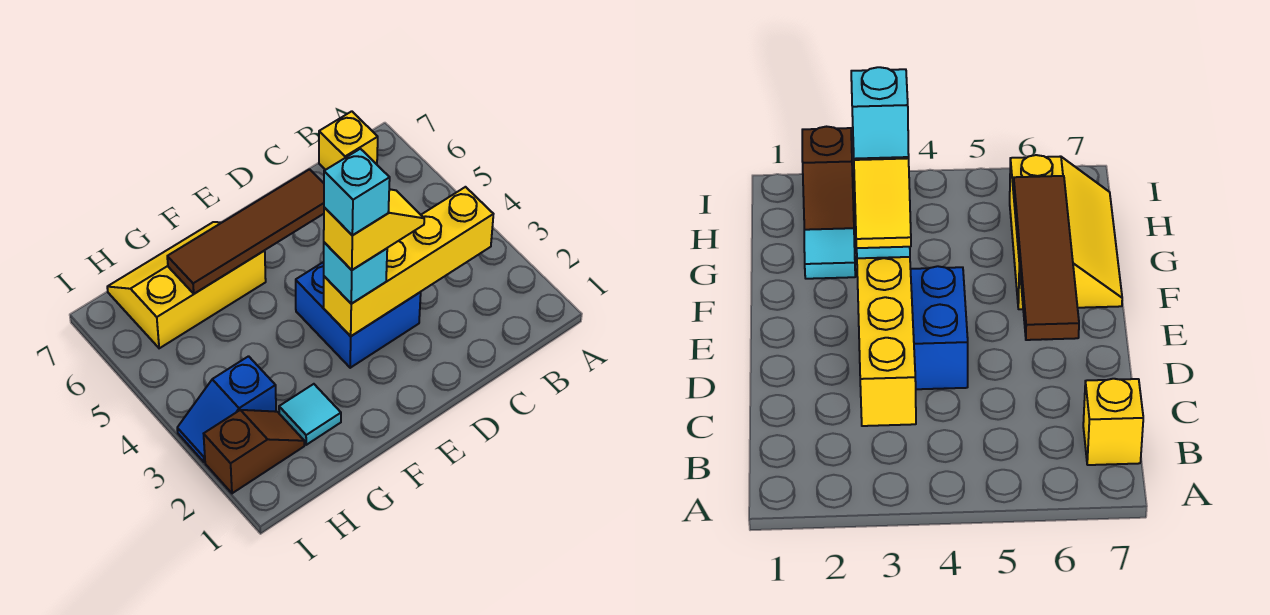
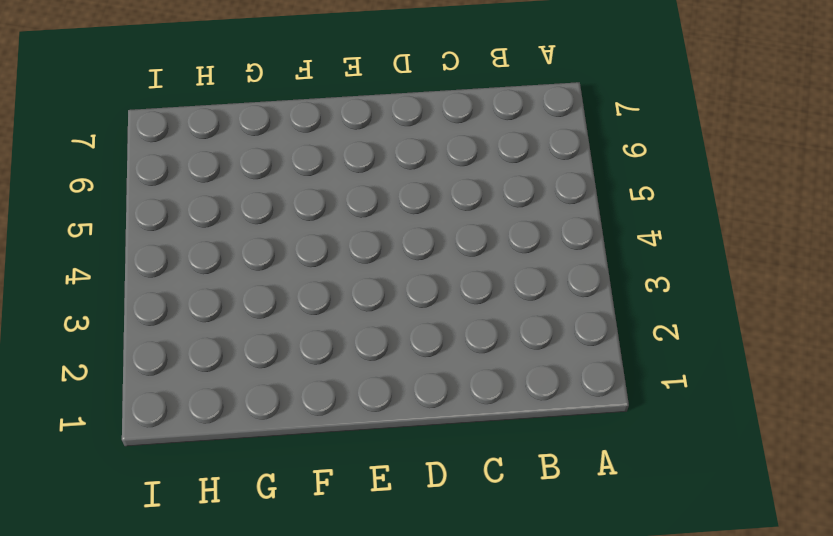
none -> yellow 1x1 brick [319,111,378,170]
none -> blue 2x2 brick [296,262,421,368]

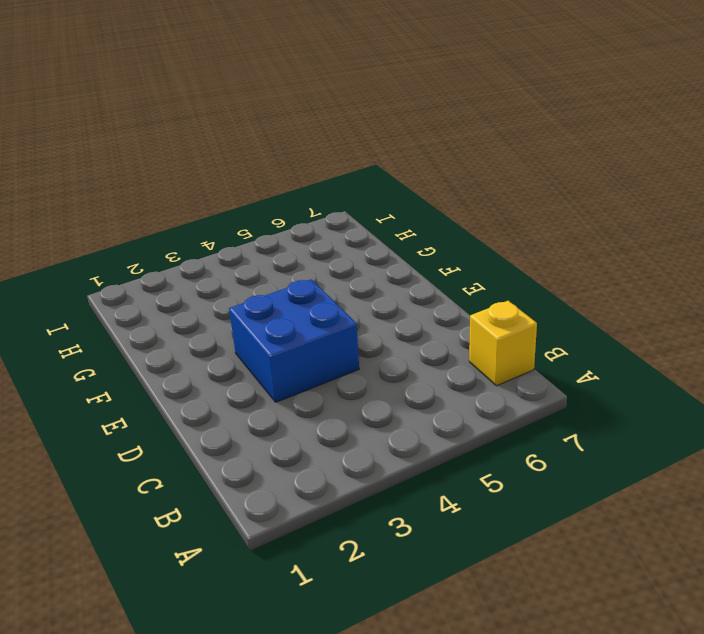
none -> yellow 2x3 slope [107,222,266,348]
none -> cyan 1x1 tile [279,384,341,445]

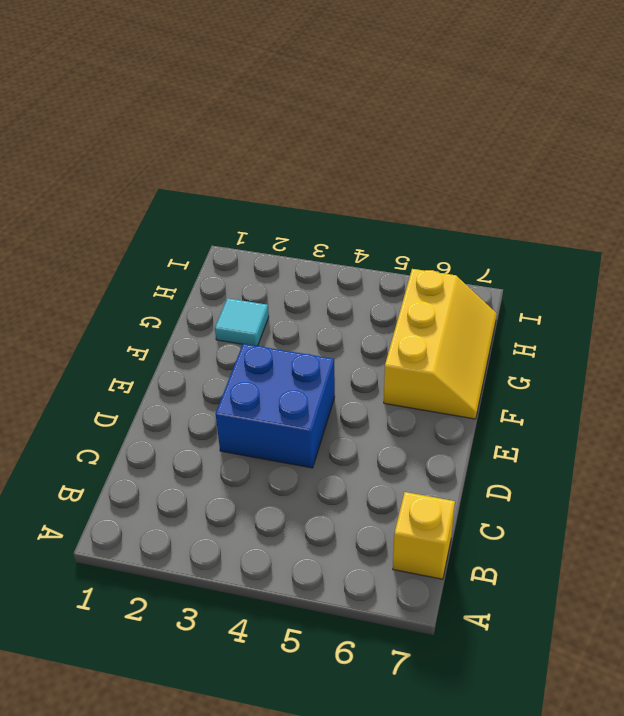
none -> brown 1x2 slope [204,410,304,493]
none -> blue 1x2 slope [177,356,276,462]

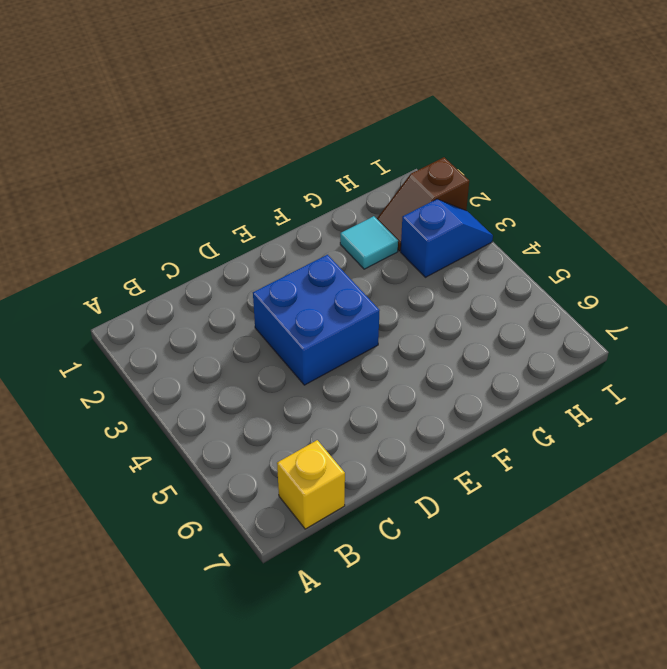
none -> yellow 2x3 slope [107,222,266,348]
none -> yellow 1x4 brick [324,187,493,336]

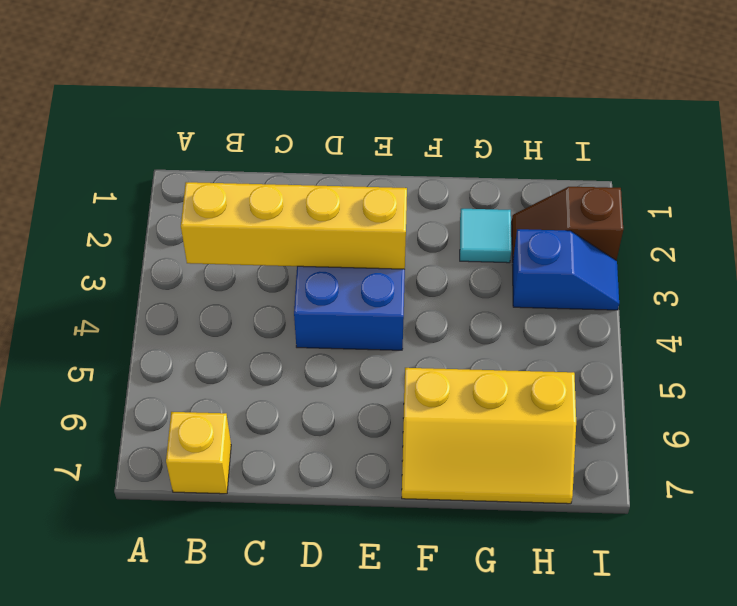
none -> brown 1x4 tile [167,169,324,294]
none -> cyan 1x1 brick [324,242,387,304]

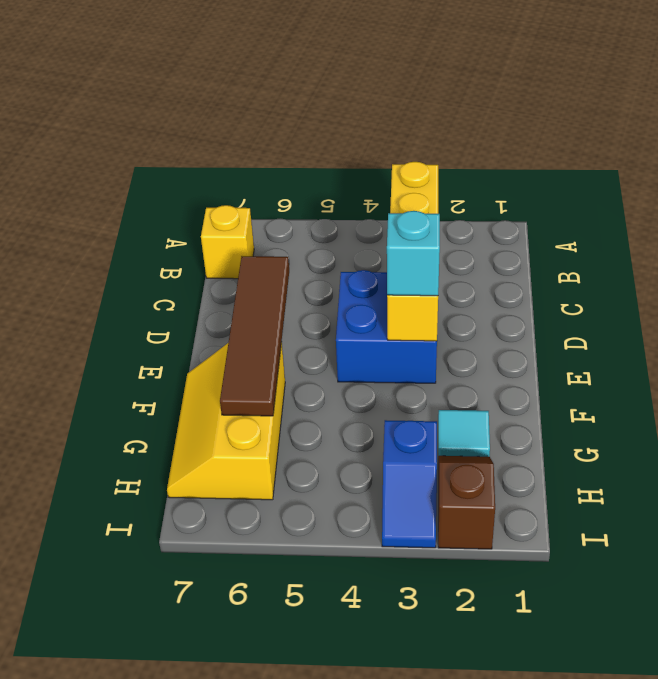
none -> yellow 1x2 slope [324,189,424,270]
none -> cyan 1x1 brick [324,149,390,235]

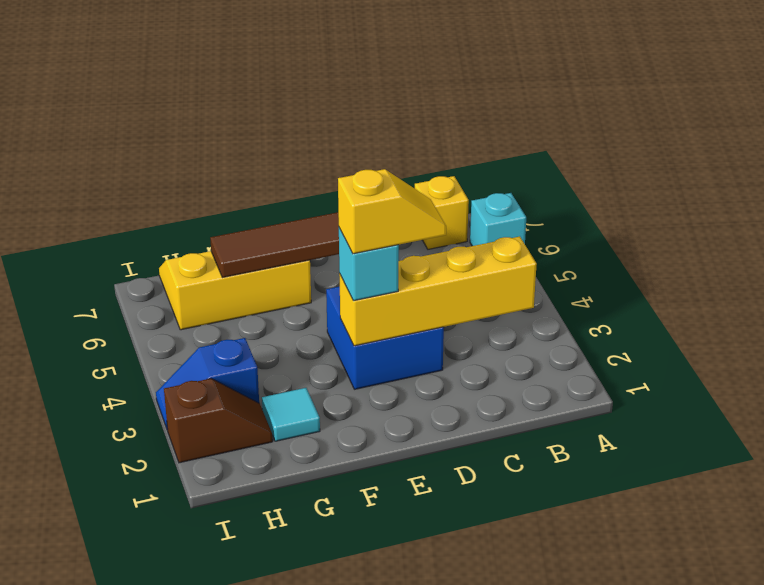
cyan 1x1 brick [470,193,526,246] -> cyan 1x1 brick moved to [324,149,390,235]

